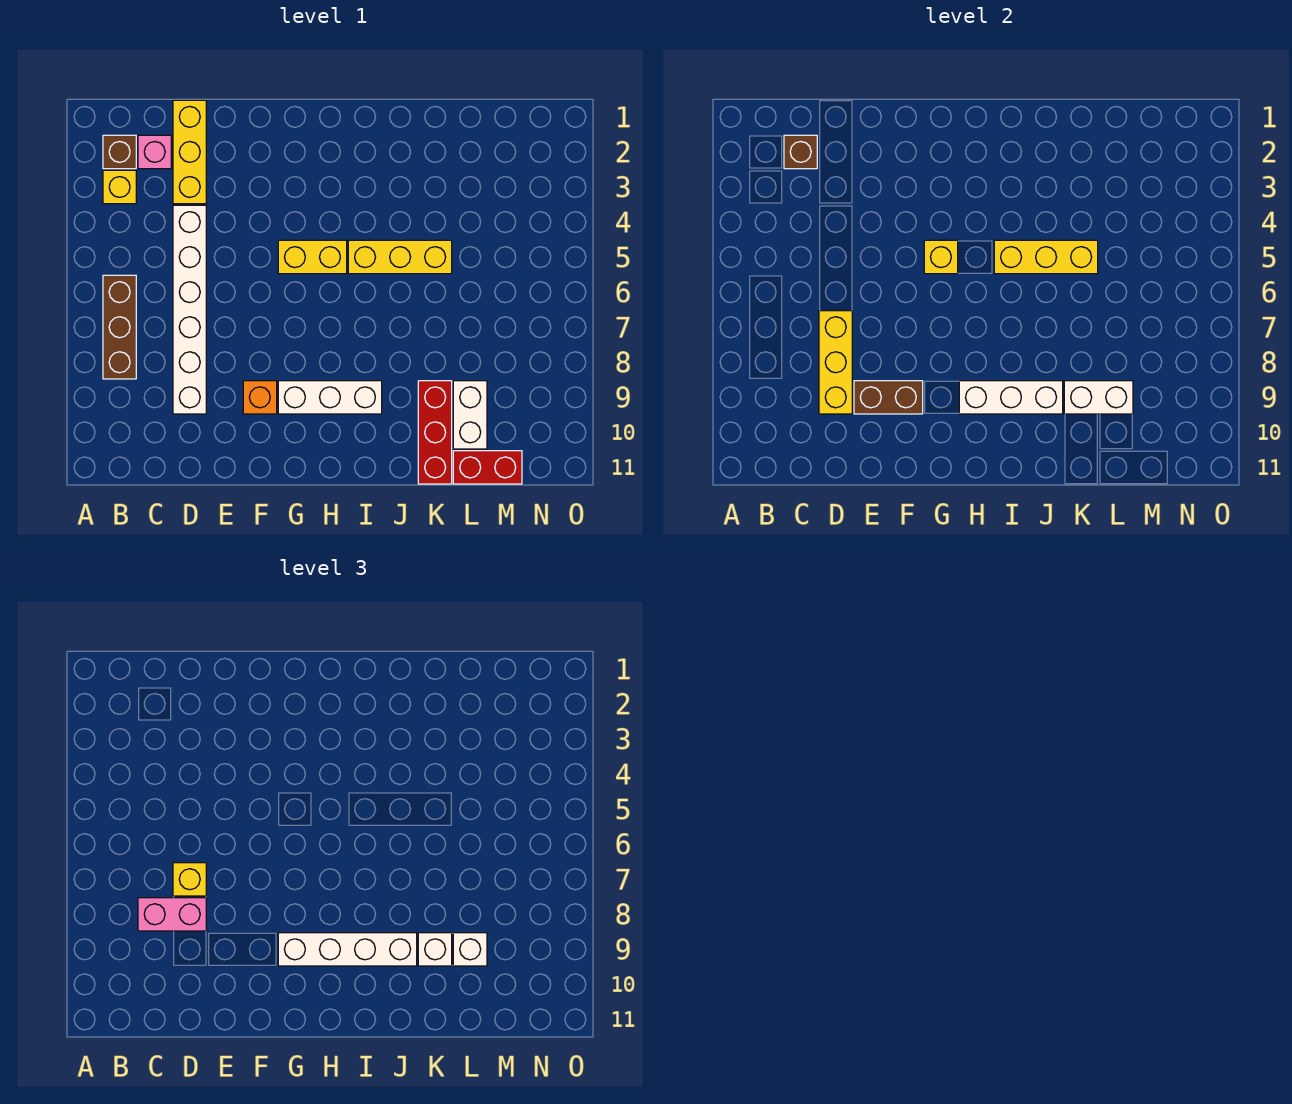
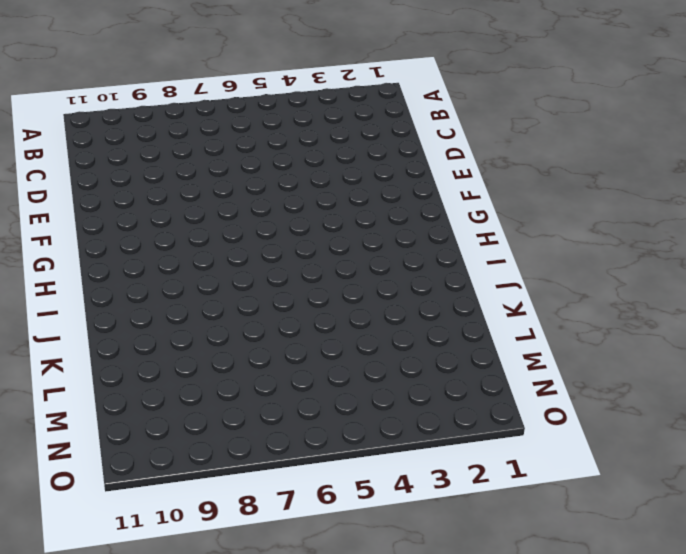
none -> brown 1x1 brick [103,135,136,169]
none -> yellow 1x1 brick [103,170,136,204]
none -> brown 1x3 brick [103,275,136,379]

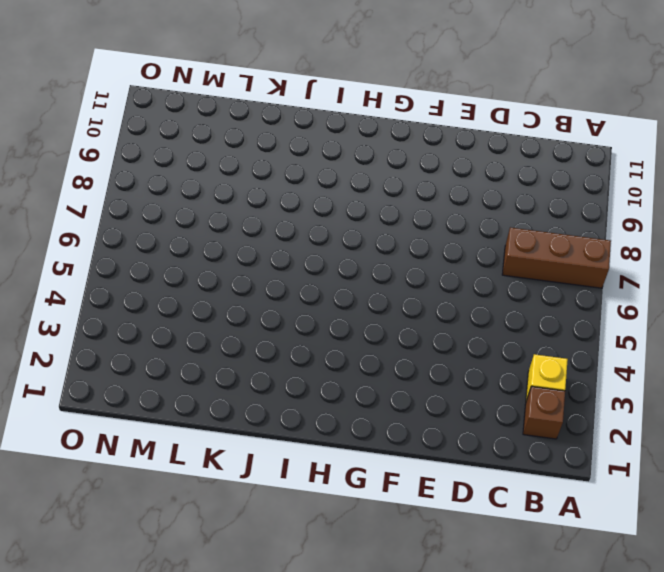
brown 1x3 brick [502,227,611,288] -> brown 1x3 brick turned to [103,275,136,379]
none -> pink 1x1 brick [138,135,171,169]
none -> yellow 1x3 brick [173,100,206,204]
none -> white 1x6 brick [173,205,206,414]

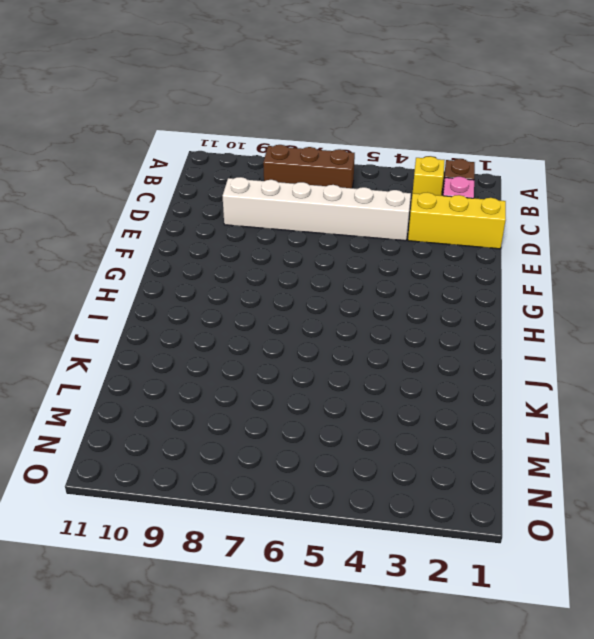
none -> orange 1x1 brick [243,381,277,414]
none -> yellow 1x2 brick [278,240,347,274]
none -> white 1x3 brick [278,381,382,414]

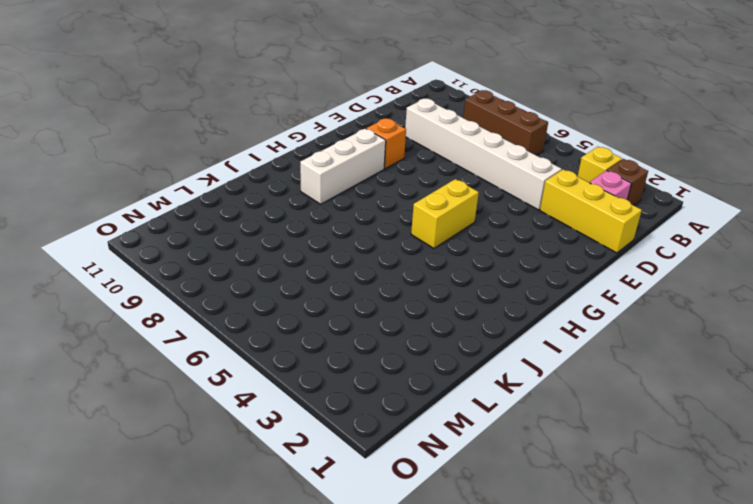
none -> yellow 1x3 brick [348,240,452,274]
none -> red 1x3 brick [418,381,452,484]
none -> white 1x2 brick [453,381,487,449]

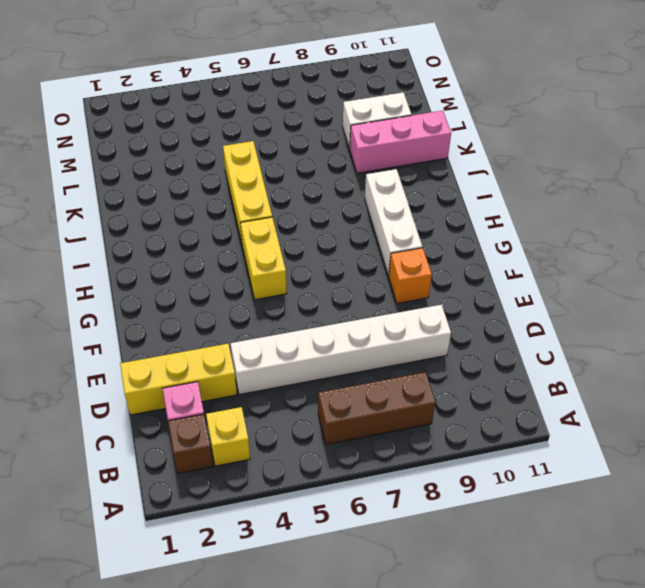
pink 1x3 brick [350,111,451,173] -> red 1x3 brick [418,381,452,484]
none -> red 1x2 brick [453,451,522,484]
none -> brown 1x1 brick [784,135,817,169]
none -> yellow 1x3 brick [819,311,852,414]

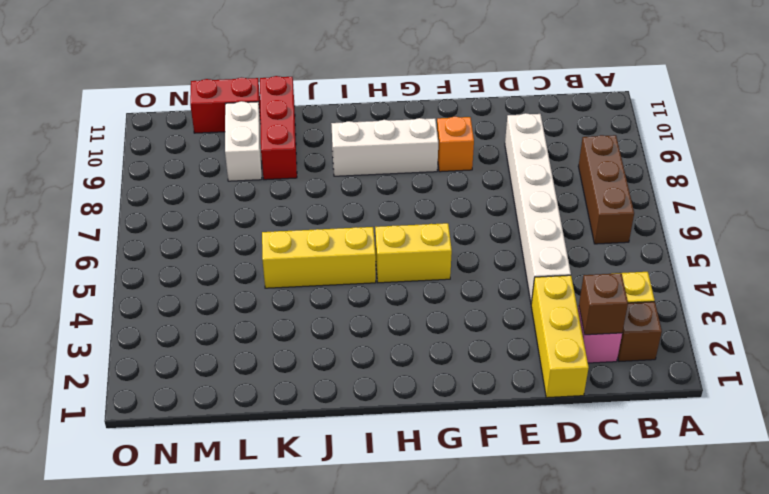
none -> yellow 1x3 brick [819,311,852,414]
none -> brown 1x2 brick [854,381,923,414]
none -> yellow 1x1 brick [924,240,958,274]

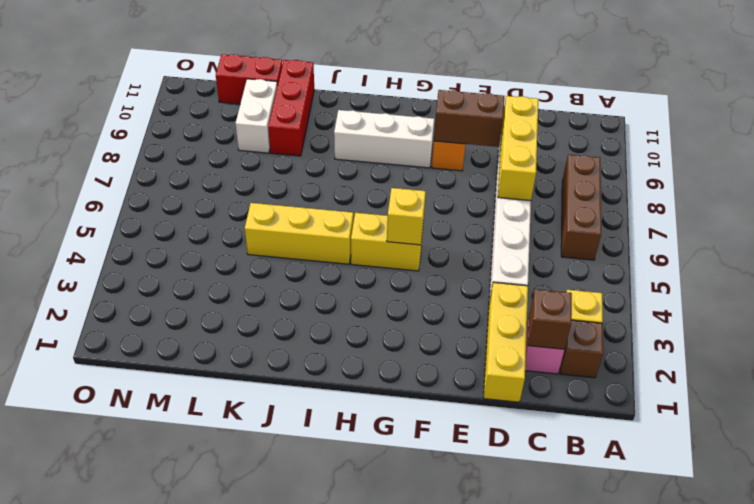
none -> white 1x3 brick [959,381,1063,414]
none -> yellow 1x3 brick [994,240,1098,274]
none -> white 1x2 brick [1064,381,1133,414]

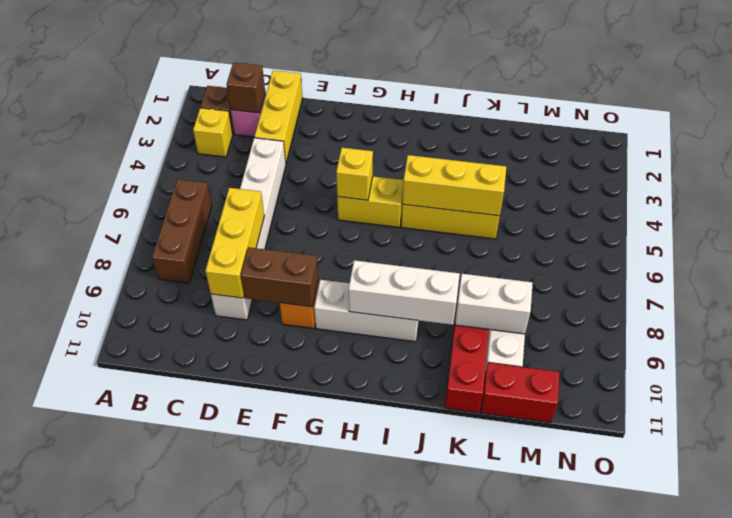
none -> pink 1x2 brick [138,898,206,931]
none -> yellow 1x1 brick [173,863,206,896]
none -> white 1x4 brick [278,933,417,966]

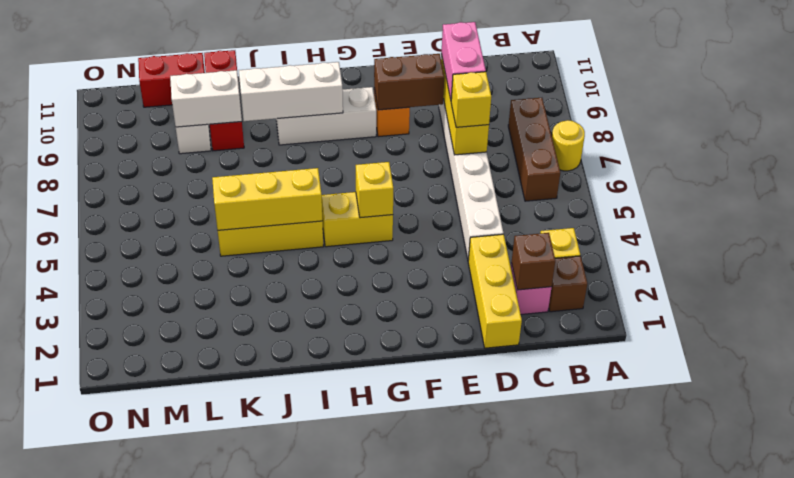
yellow 1x1 round brick [552,120,585,171] -> none
pink 1x2 brick [441,22,486,99] -> pink 1x2 brick turned to [138,898,206,931]
none -> white 1x4 brick [278,933,417,966]
none -> white 1x1 brick [418,933,452,966]
none -> white 1x1 brick [453,933,487,966]

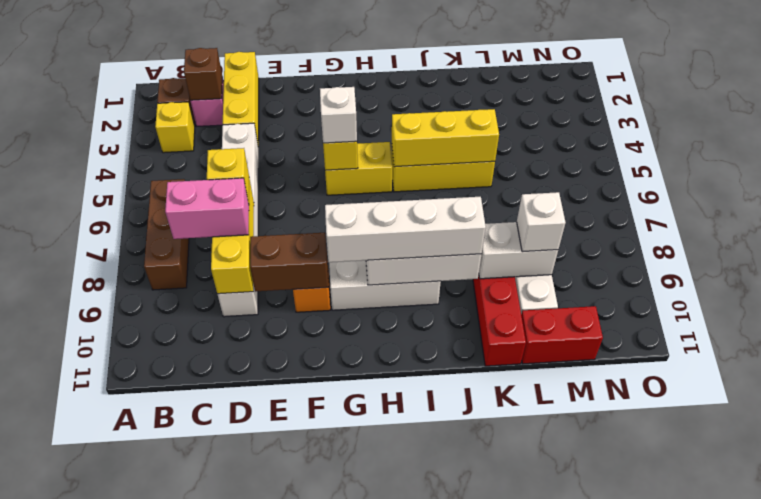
white 1x1 brick [320,87,357,143] -> white 1x1 brick moved to [418,933,452,966]

